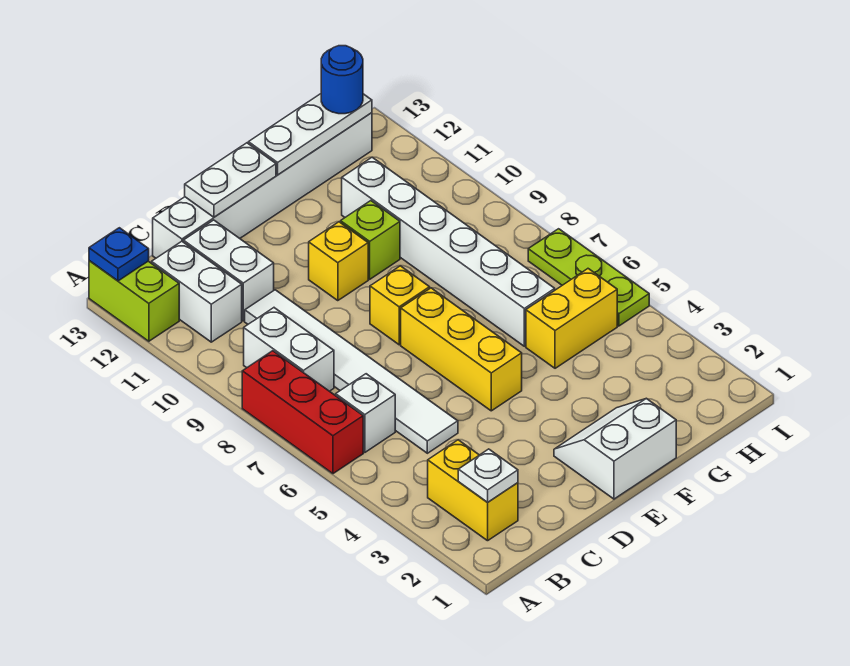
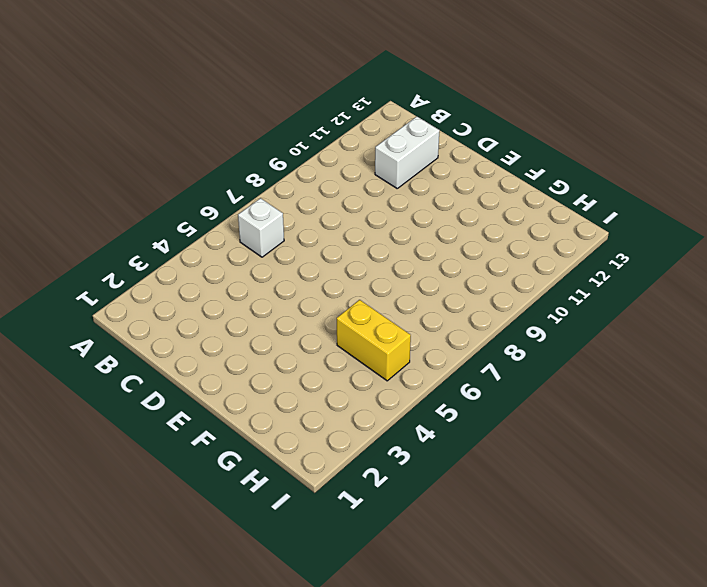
none -> red 1x3 brick [242,351,363,474]
none -> lime 1x2 brick [89,261,179,341]
none -> yellow 1x2 brick [428,440,518,541]

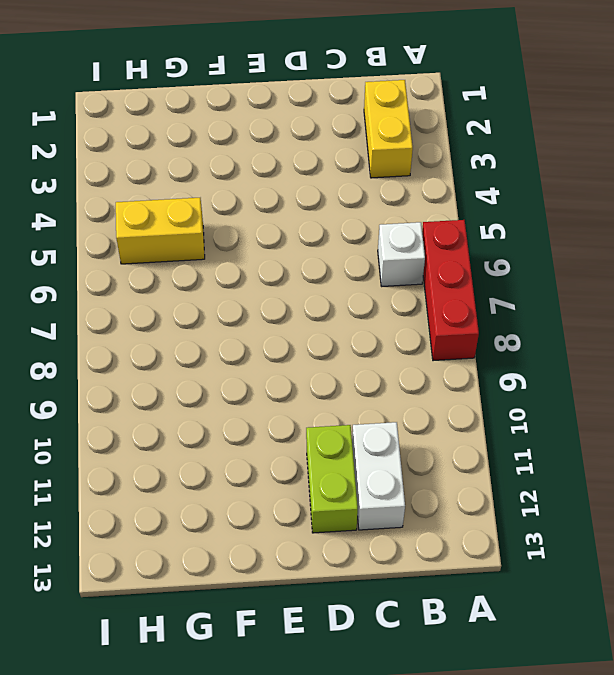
lime 1x2 brick [306,425,358,533] -> lime 1x2 brick moved to [89,261,179,341]
none -> white 1x2 brick [244,308,334,391]
none -> white 1x2 brick [152,241,242,342]
none -> white 1x6 tile [245,290,458,453]

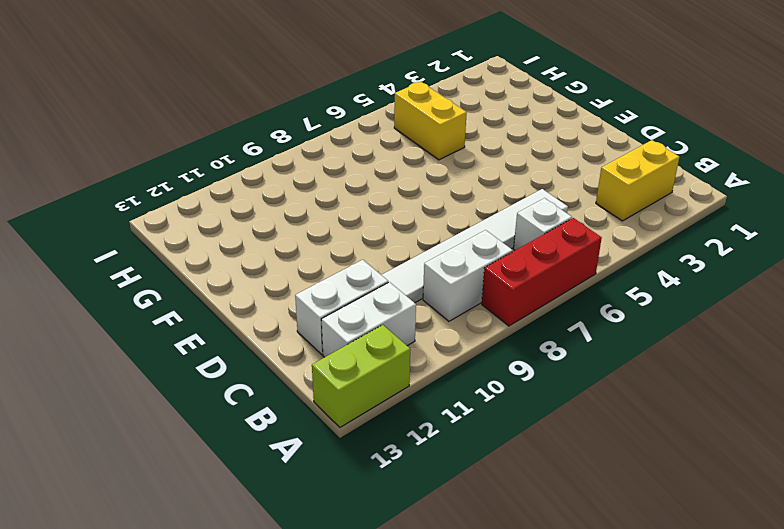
none -> white 1x6 brick [153,113,372,258]
none -> white 2x2 slope [554,398,676,499]
none -> yellow 1x3 brick [401,288,522,411]

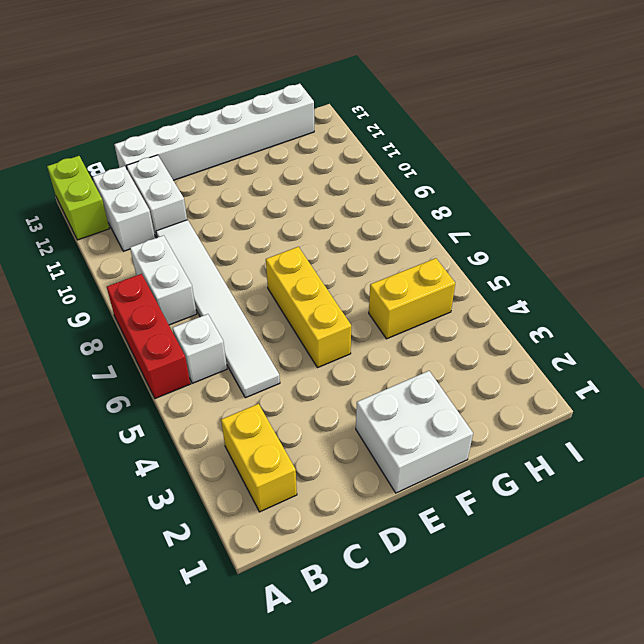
white 2x2 brick [356,371,473,493] -> white 2x2 slope [554,398,676,499]
none -> yellow 1x1 brick [370,266,430,345]
none -> yellow 1x1 brick [309,222,368,301]
none -> lime 1x1 brick [341,201,400,279]

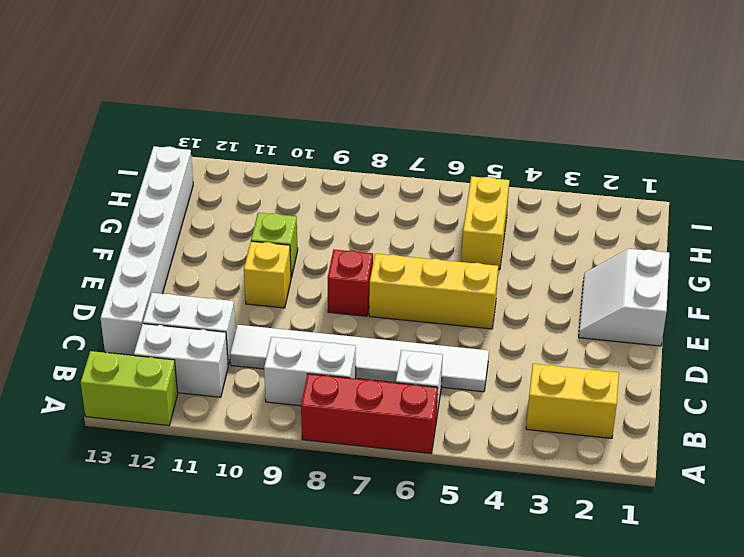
red 1x1 brick [327,250,373,316] -> yellow 1x1 brick [370,266,430,345]
none -> white 1x6 brick [342,157,555,346]
none -> lime 1x3 plate [528,229,649,326]
none -> blue 1x1 plate [89,228,149,281]

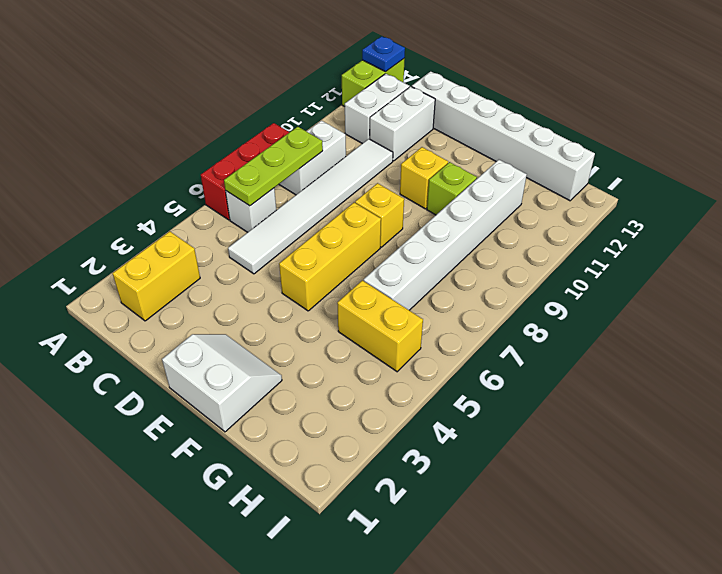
lime 1x3 plate [224,127,323,206] -> lime 1x3 plate moved to [528,229,649,326]
none -> white 1x1 plate [458,449,518,502]
none -> white 1x2 plate [185,143,276,217]
none -> white 1x3 plate [248,94,372,175]

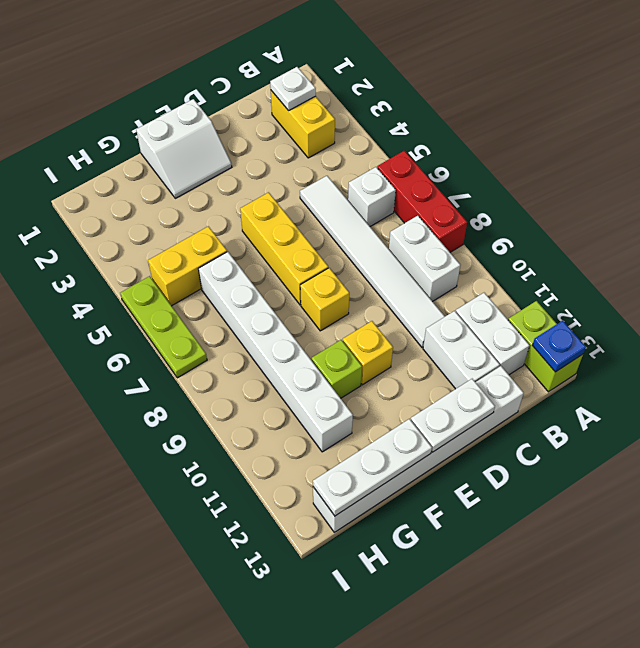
none -> blue 1x1 round brick [321,46,363,114]

